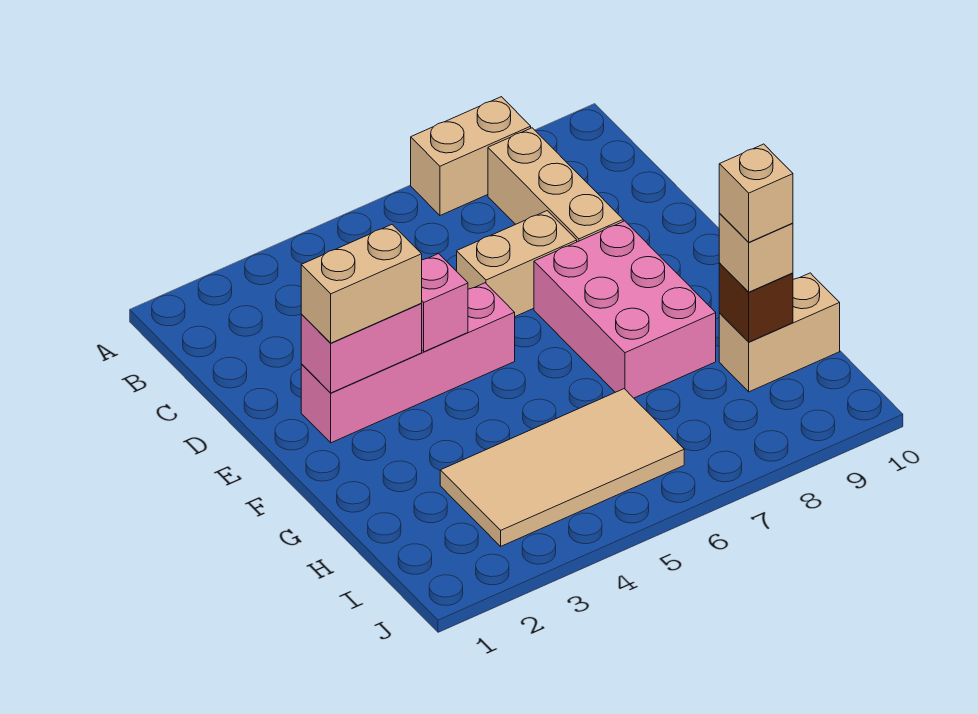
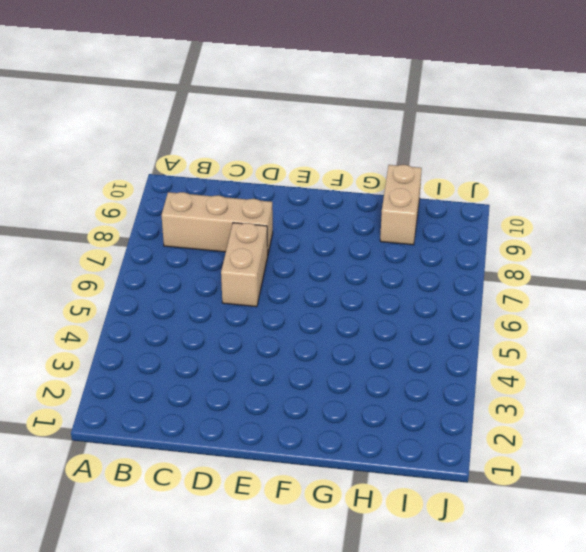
none -> tan 1x2 brick [411,97,531,215]
none -> pink 1x4 brick [301,283,515,443]
none -> pink 2x3 brick [534,221,716,398]

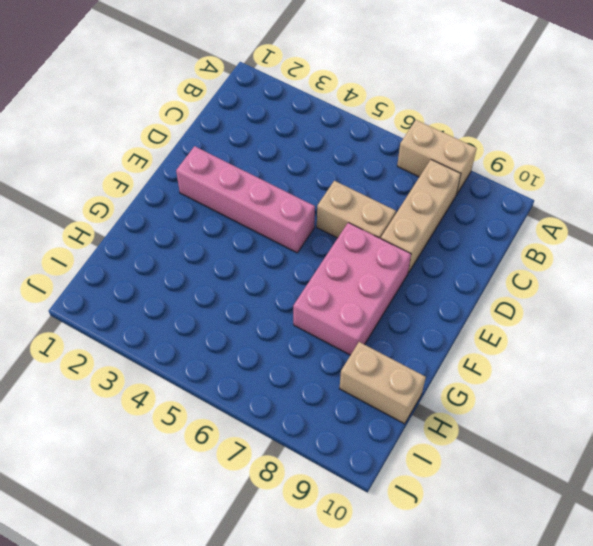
none -> tan 2x4 tile [440,389,684,546]
none -> pink 1x2 brick [301,304,422,393]
none -> pink 1x1 brick [421,254,468,352]

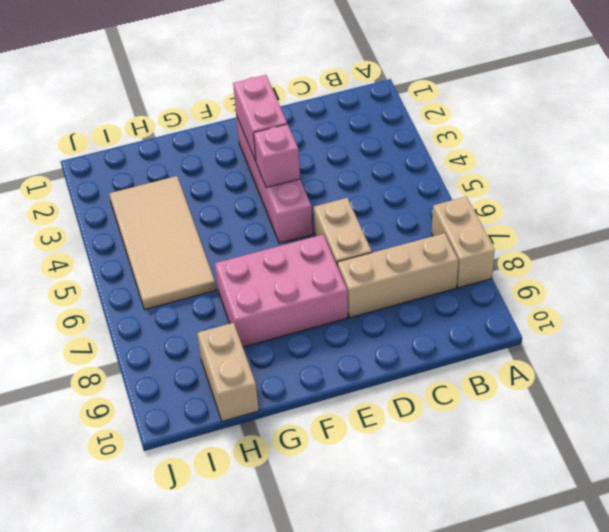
none -> brown 1x1 brick [719,264,793,342]
none -> tan 1x2 brick [301,225,422,343]
none -> tan 1x1 brick [719,214,793,292]

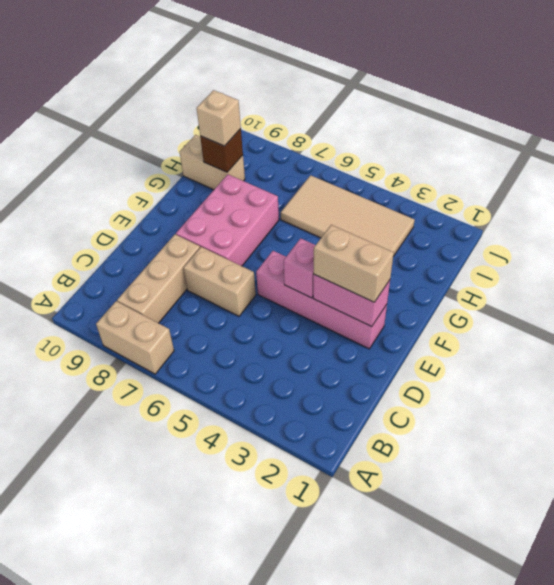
none -> tan 1x1 brick [719,144,793,242]

